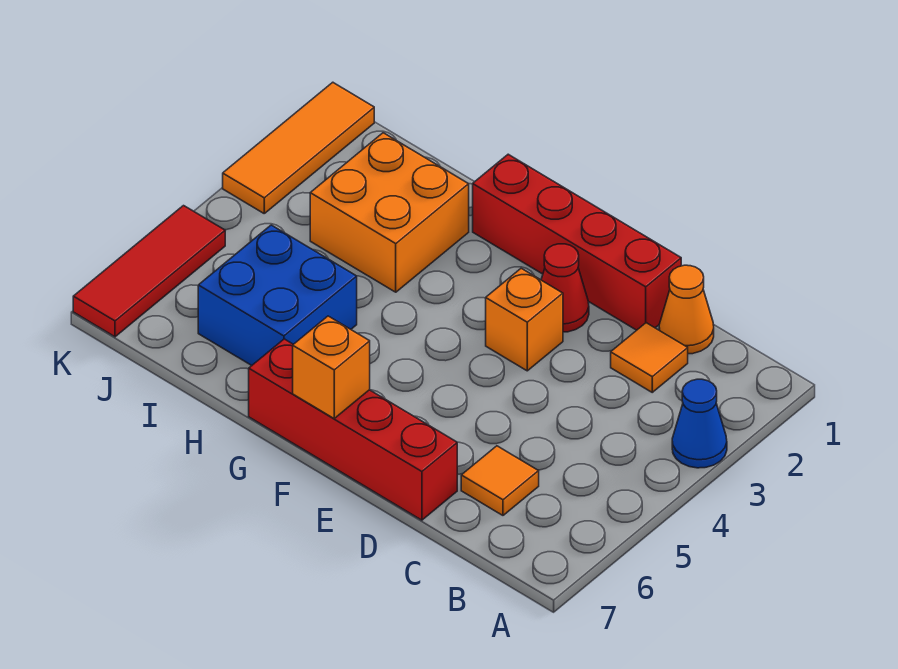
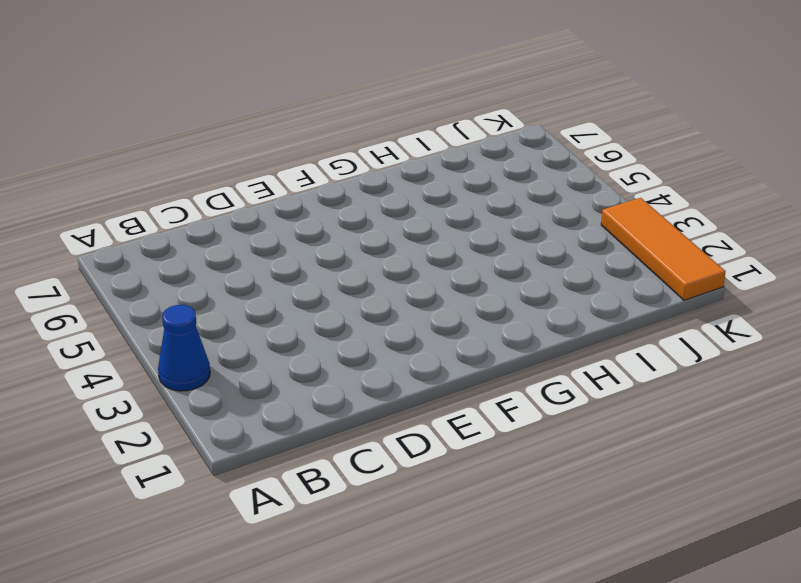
none -> orange 1x1 cone [659,265,714,354]
none -> orange 1x1 tile [611,323,688,392]
none -> orange 1x1 tile [461,446,539,515]

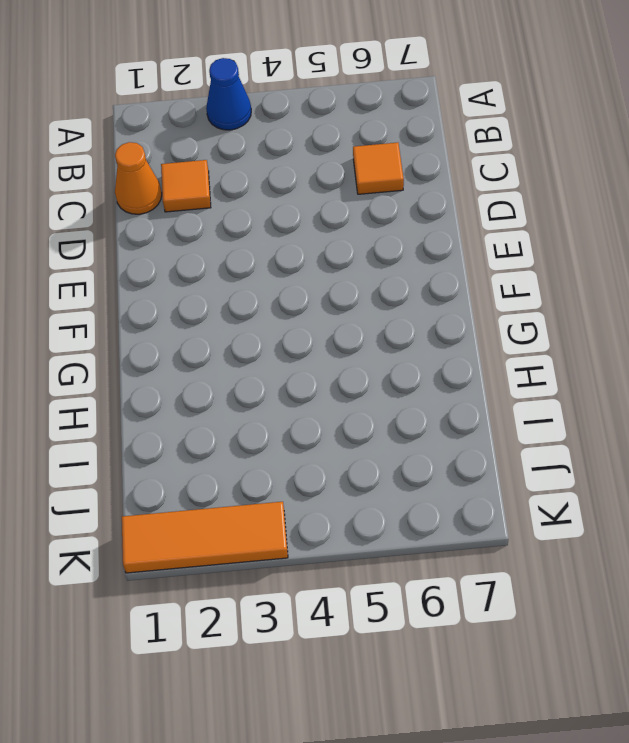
none -> red 1x4 brick [473,154,681,330]
none -> red 1x4 brick [249,339,457,520]
none -> red 1x1 cone [541,244,589,332]

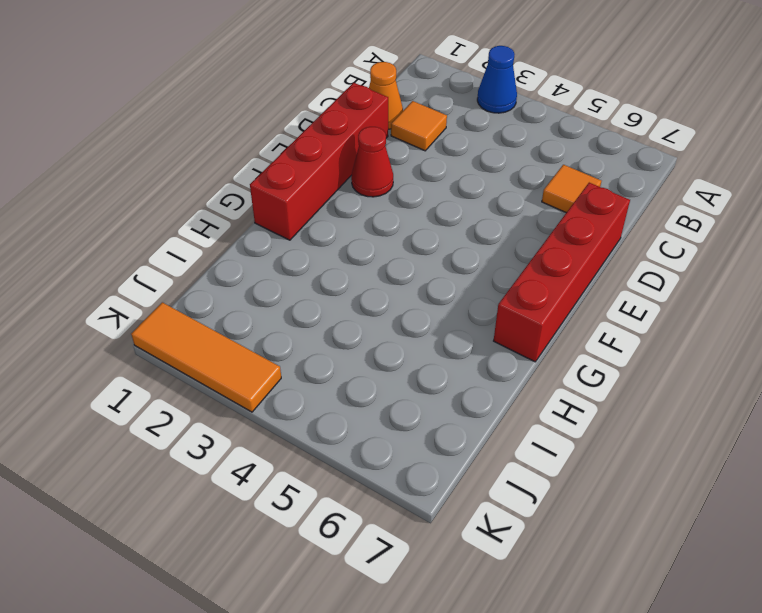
none -> orange 1x1 brick [486,268,563,371]
none -> orange 2x2 brick [310,133,469,292]
none -> blue 2x2 brick [198,225,357,365]

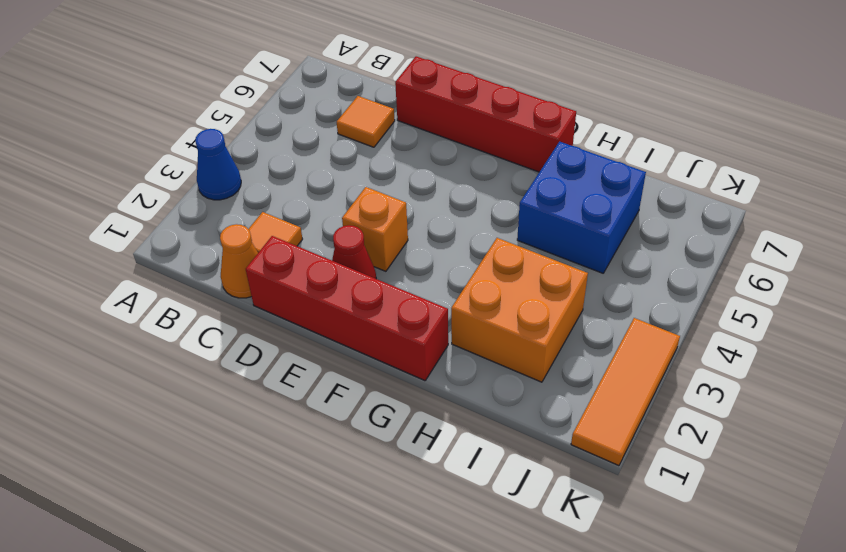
none -> red 1x3 tile [73,206,225,337]
none -> orange 1x1 brick [293,316,370,418]

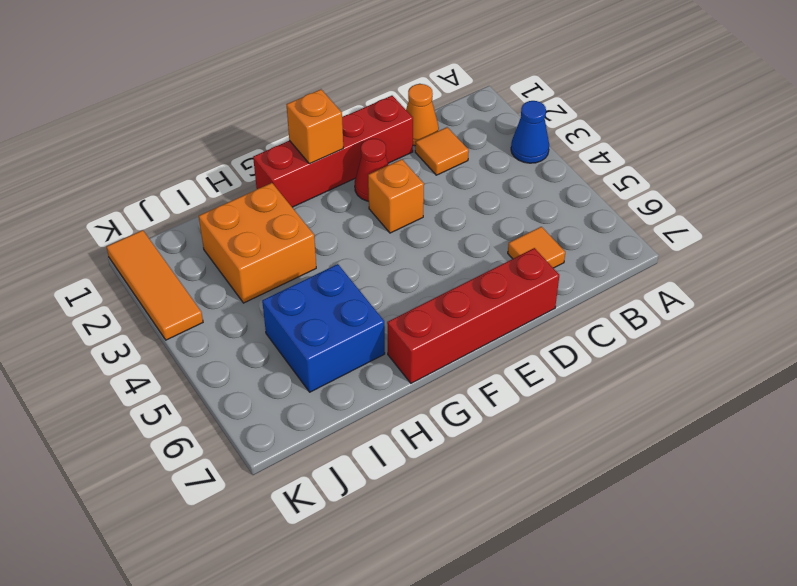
orange 1x1 brick [286,89,343,164] -> orange 1x1 brick moved to [293,316,370,418]
none -> red 1x3 tile [73,206,225,337]

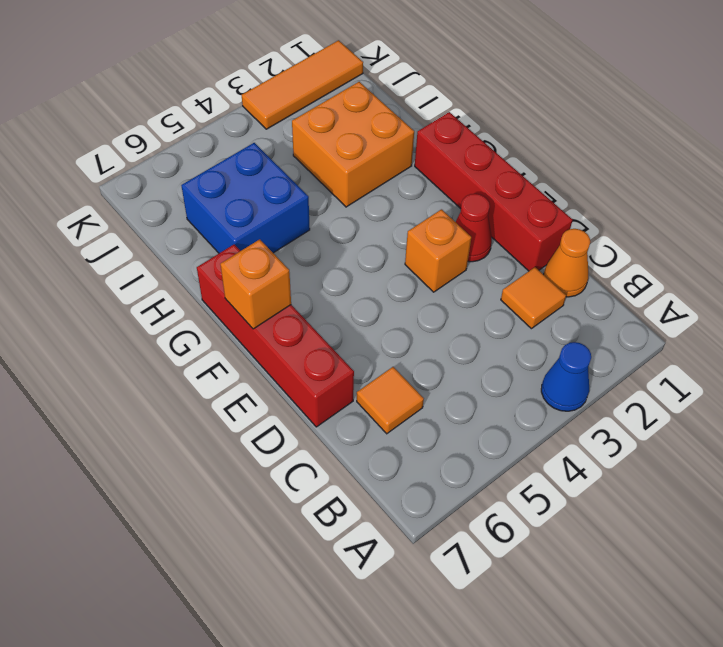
none -> red 1x3 tile [73,206,225,337]

